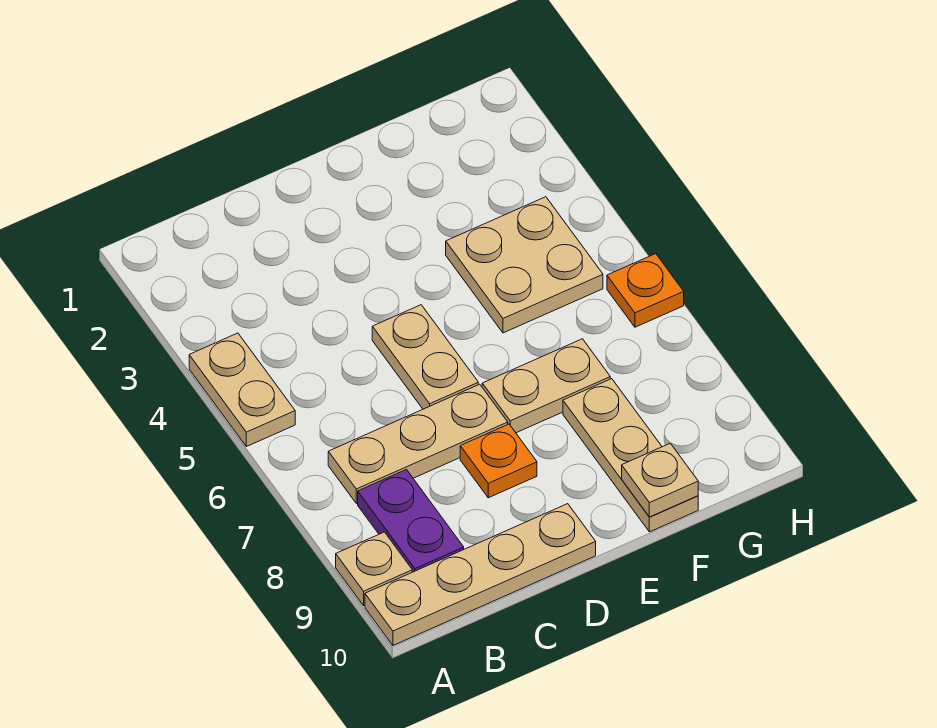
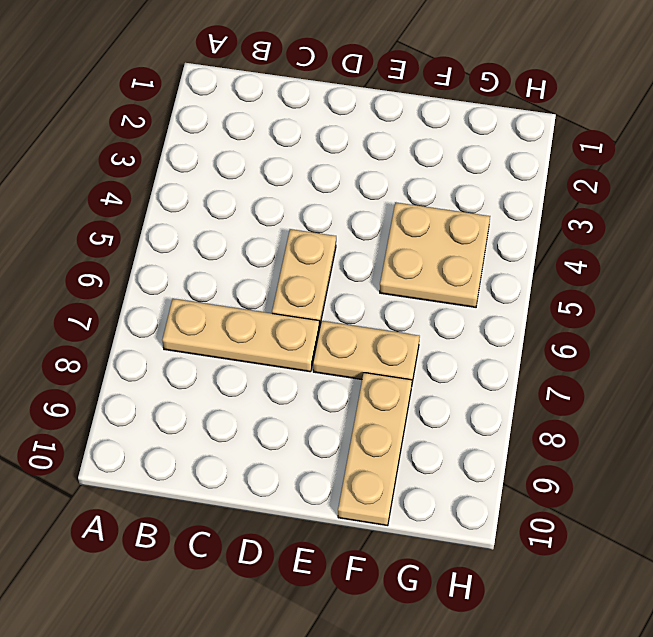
none -> tan 1x2 plate [189,333,295,447]
none -> tan 1x1 plate [336,532,412,606]
none -> tan 1x4 plate [365,504,596,645]

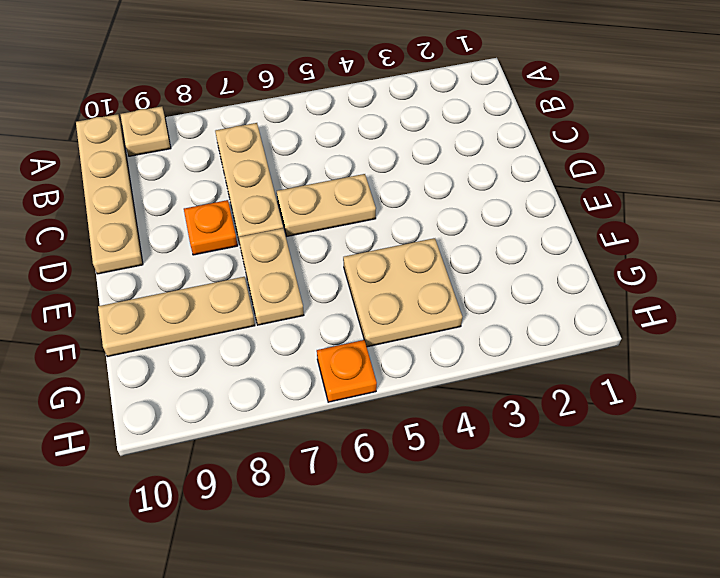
none -> tan 1x2 plate [189,333,295,447]
none -> purple 1x2 plate [358,470,464,572]
none -> tan 1x1 plate [622,443,698,517]

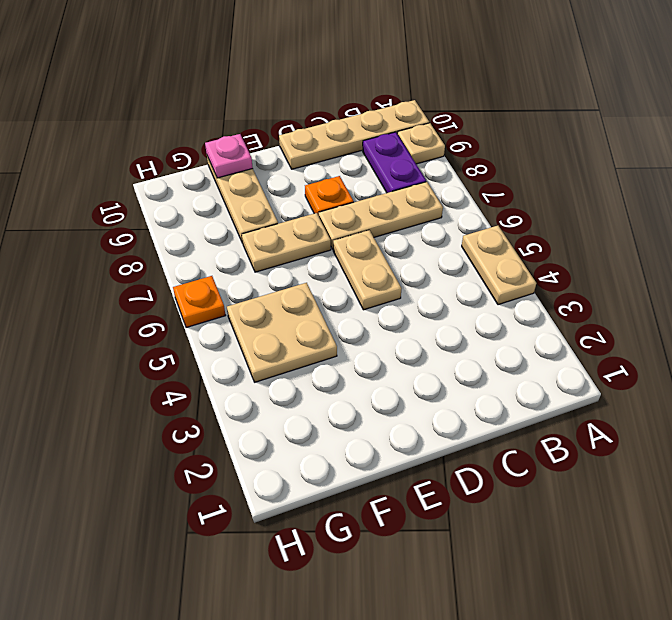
pink 1x1 plate [205,134,253,178] -> tan 1x1 plate [622,443,698,517]

